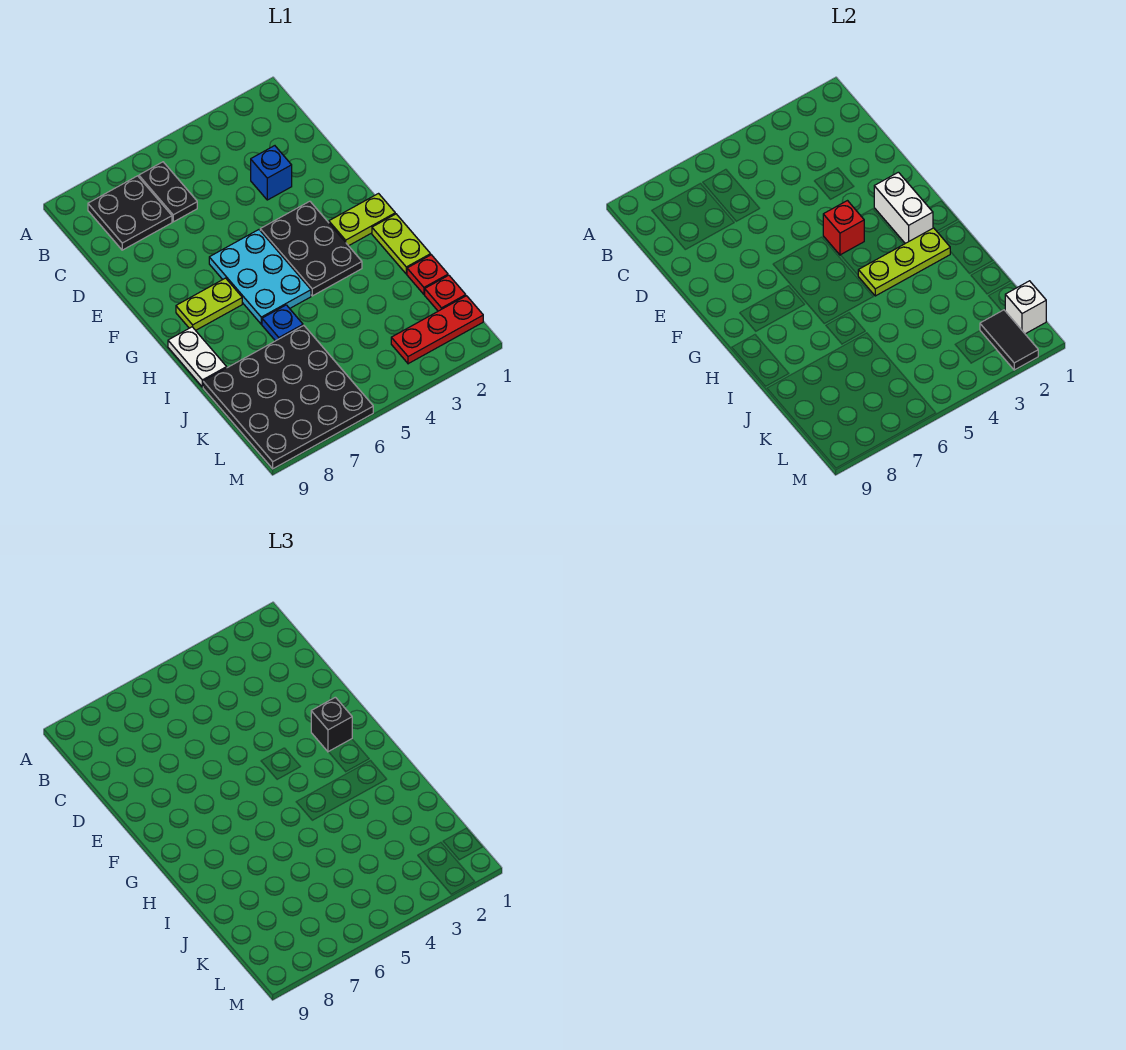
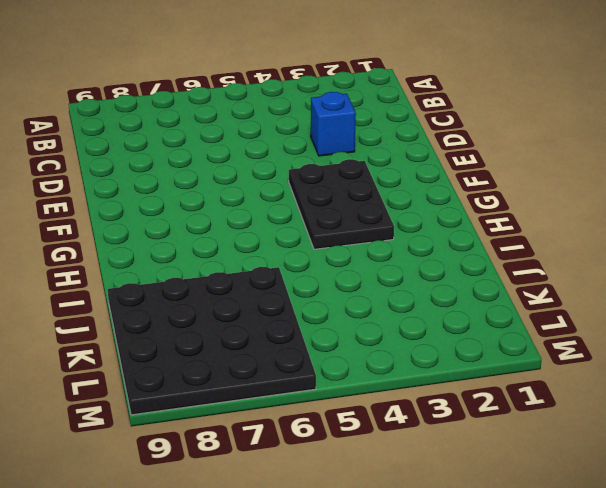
none -> black 1x2 plate [139,162,197,222]
none -> black 2x2 plate [88,176,172,250]
none -> cyan 2x3 plate [209,230,311,324]

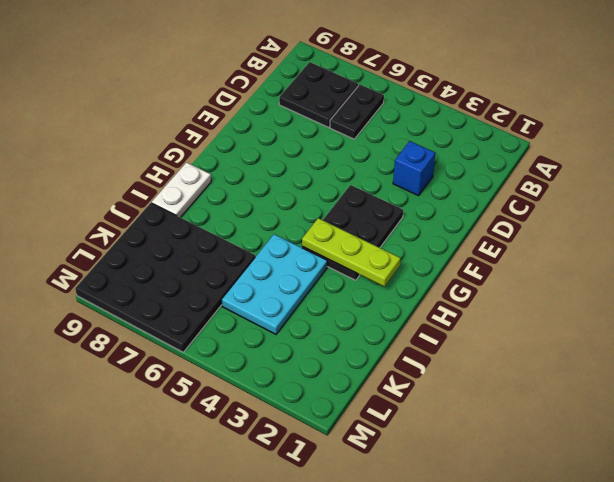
cyan 2x3 plate [222,234,327,334] -> cyan 2x3 plate moved to [209,230,311,324]
none -> lime 1x2 plate [329,194,395,246]
none -> lime 1x2 plate [176,278,242,330]
none -> lime 1x2 plate [372,214,431,274]

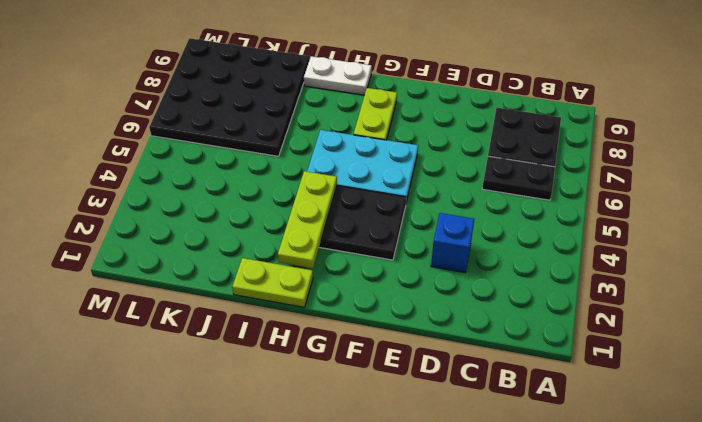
none -> lime 1x2 plate [329,194,395,246]
none -> blue 1x1 plate [262,305,303,341]
none -> red 1x1 plate [407,255,448,294]

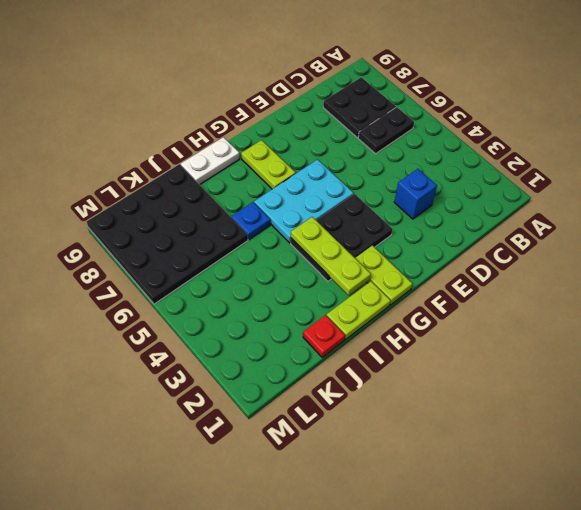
none -> red 1x1 plate [425,275,466,311]
none -> red 1x3 plate [391,296,483,364]
none -> white 1x2 brick [874,172,933,243]

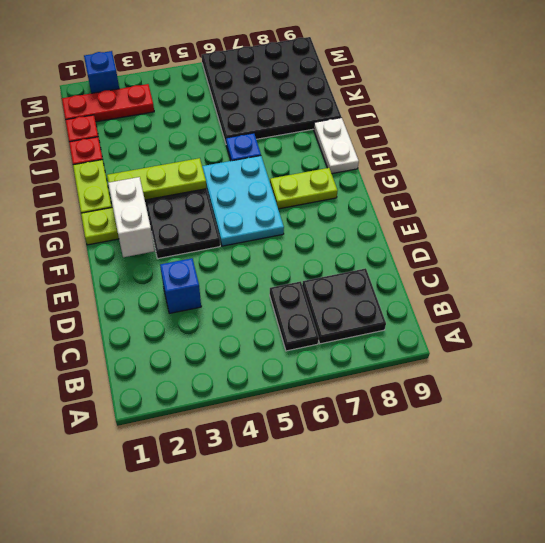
blue 1x1 brick [84,51,119,93] -> none
none -> red 1x1 brick [823,201,864,255]
none -> white 1x1 brick [1005,281,1046,334]
none -> black 1x2 tile [980,310,1038,370]

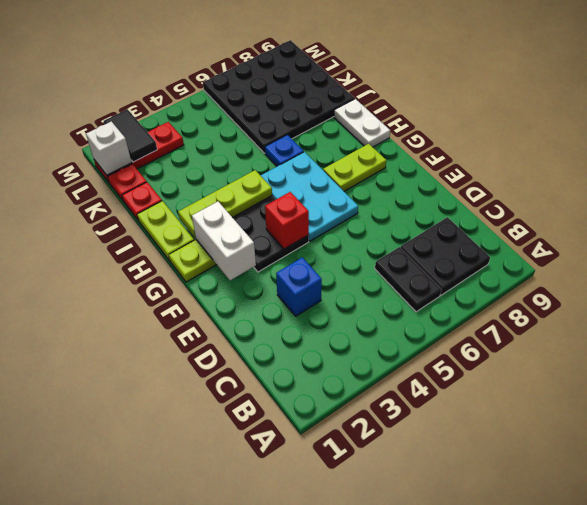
none -> black 1x1 brick [311,697,352,752]

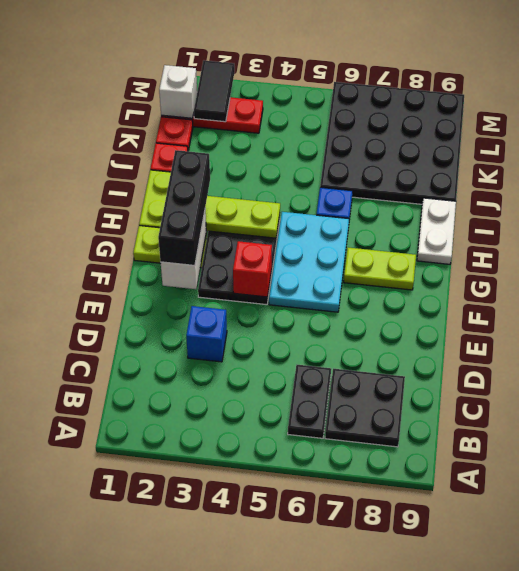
black 1x3 brick [158,150,210,266] -> black 1x1 brick [311,697,352,752]

